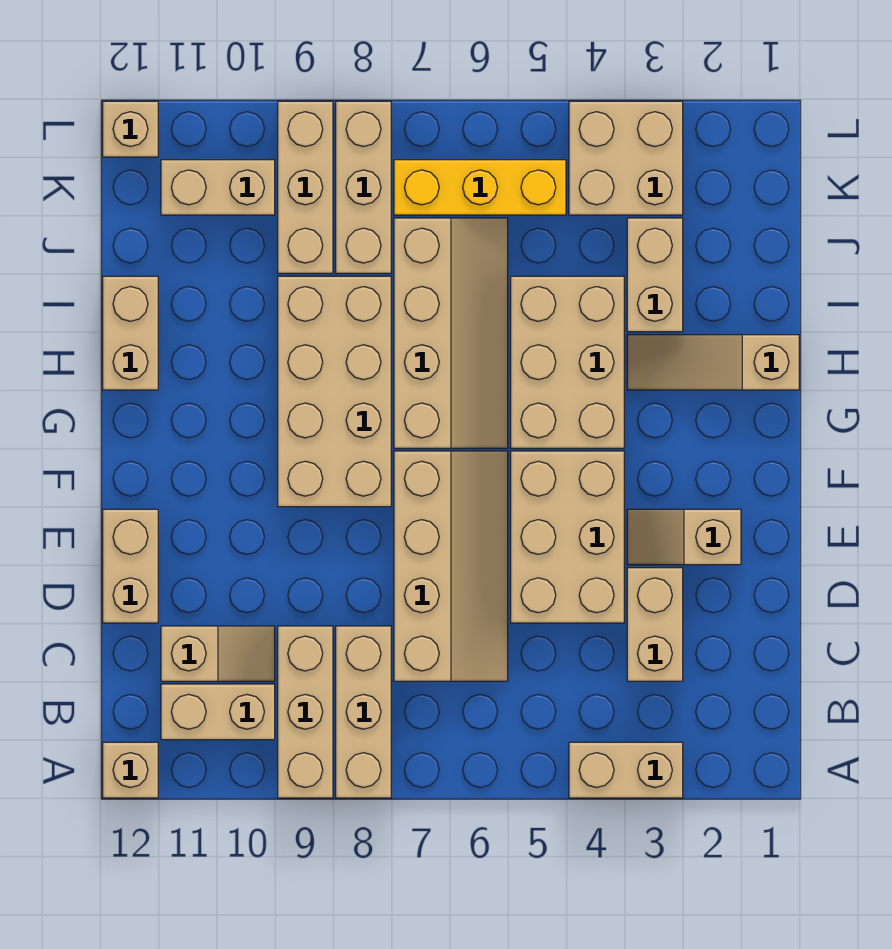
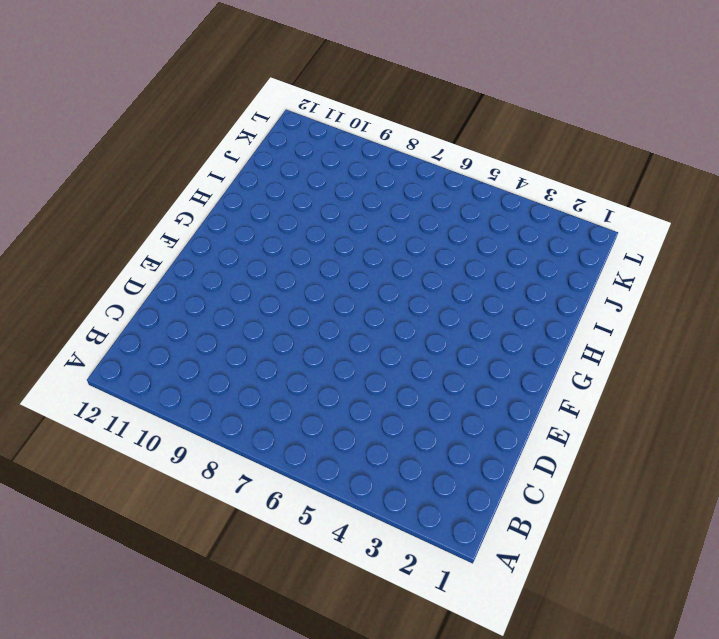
none -> tan 1x2 brick [569,742,683,798]
none -> tan 1x3 brick [336,626,391,798]
none -> tan 1x3 brick [278,626,333,798]

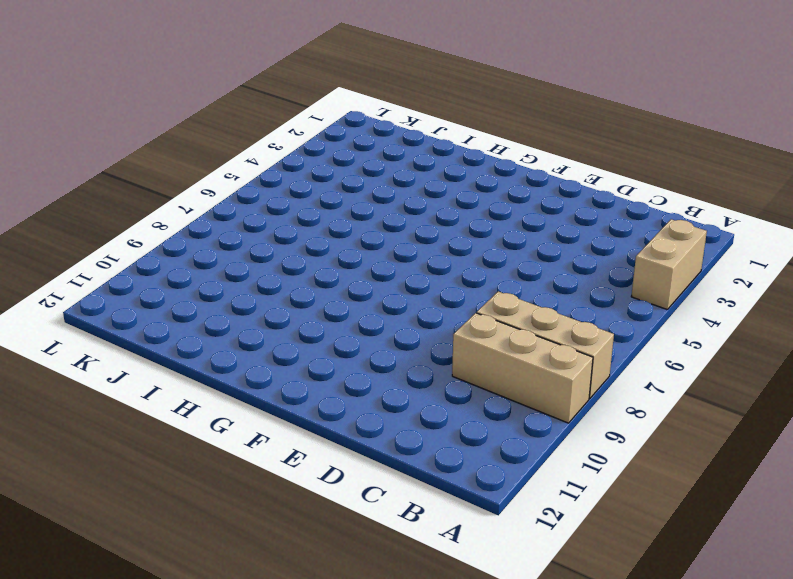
none -> tan 1x1 brick [103,742,158,798]
none -> tan 1x2 brick [161,684,275,740]
none -> tan 1x2 brick [627,568,683,681]

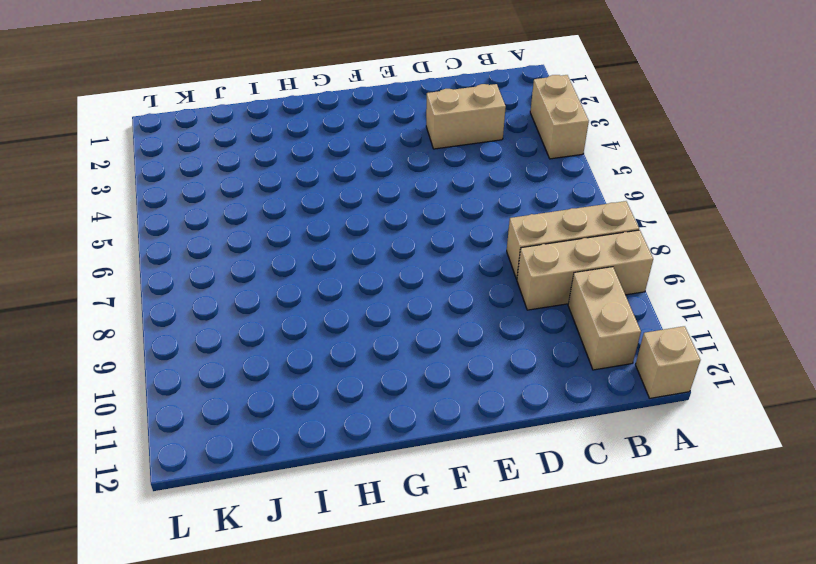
none -> tan 2x4 slope [394,451,508,681]
none -> tan 1x2 slope [161,626,275,681]
none -> tan 2x3 brick [511,451,624,623]

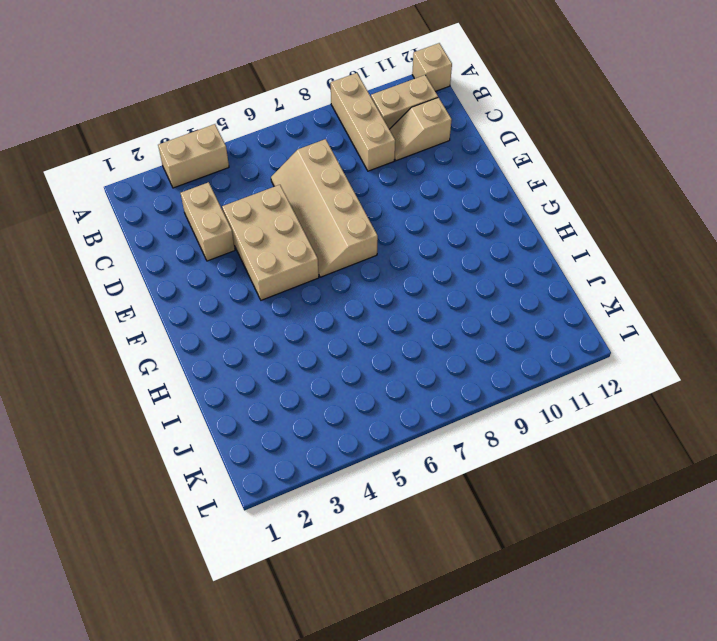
none -> tan 1x3 brick [336,626,391,798]
none -> tan 1x2 brick [103,509,158,623]
none -> tan 1x2 slope [627,509,741,565]

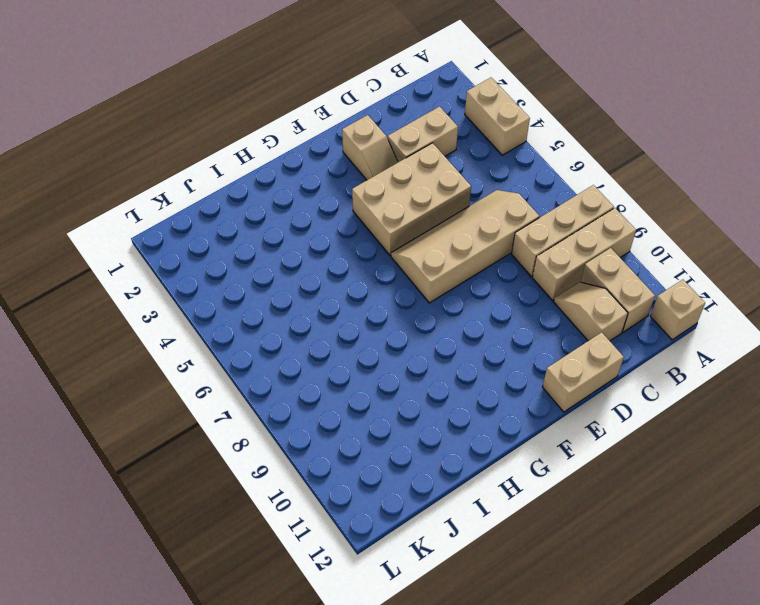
none -> tan 2x4 brick [278,276,391,507]
none -> tan 2x3 brick [511,276,624,448]
none -> tan 2x4 slope [394,218,508,448]

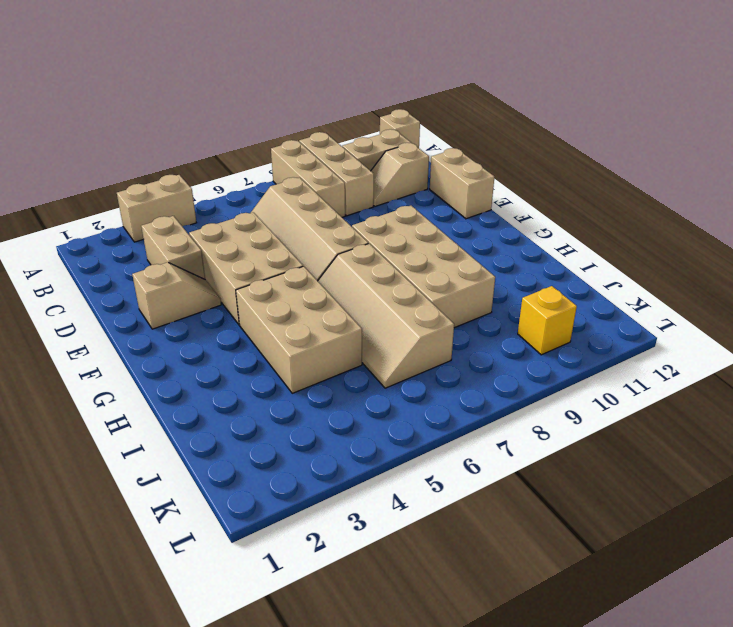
yellow 1x1 brick [518,286,577,355] -> tan 1x2 brick [161,160,275,215]
none -> tan 1x3 slope [627,335,799,390]
none -> tan 1x2 brick [103,276,158,390]
none -> tan 1x2 brick [627,218,683,332]

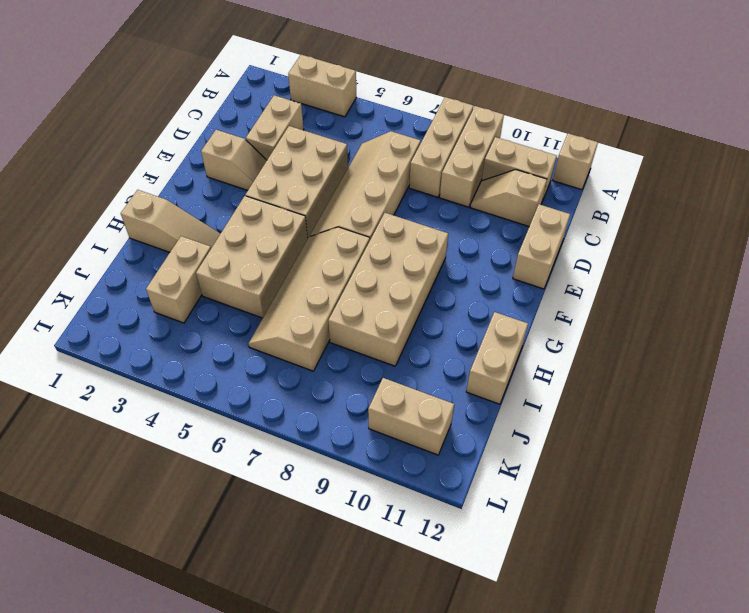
none -> tan 1x3 brick [336,101,391,273]
none -> tan 1x3 brick [278,101,333,273]
none -> tan 2x2 brick [569,101,683,215]

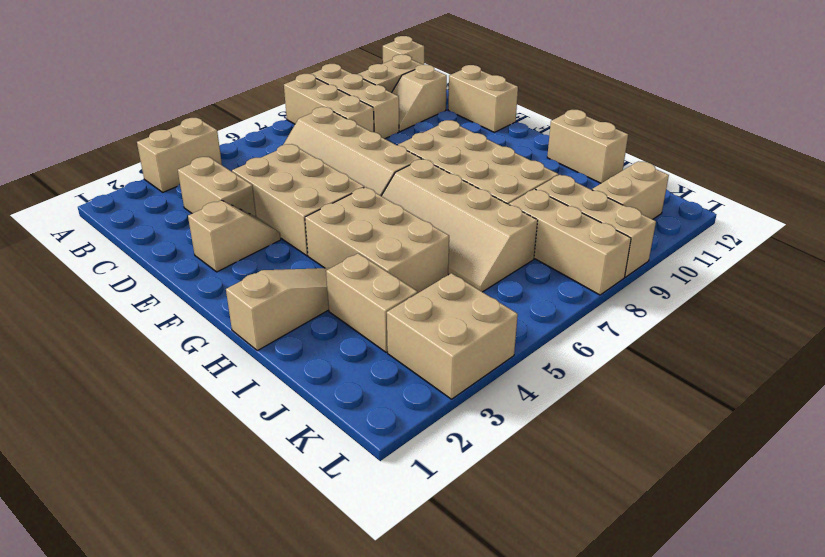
none -> yellow 1x3 brick [394,160,566,215]
none -> tan 1x1 brick [103,101,158,157]

